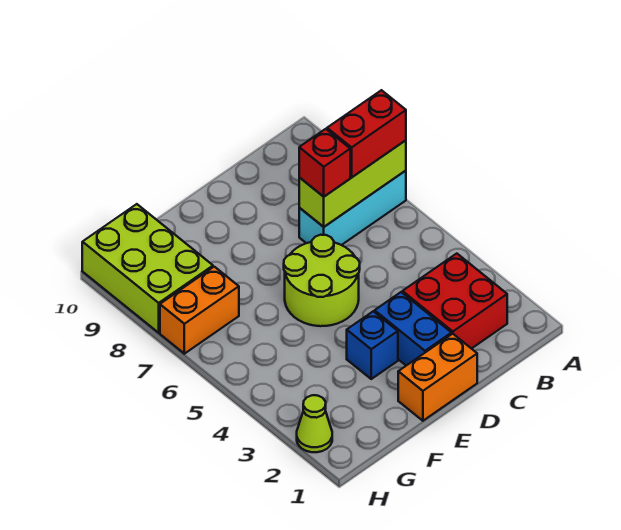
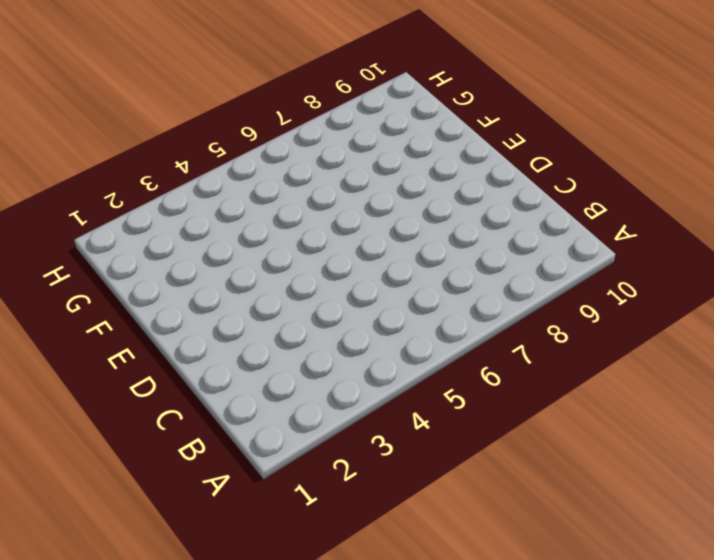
none -> cyan 1x3 brick [299,171,406,245]
none -> red 2x2 brick [402,254,507,349]
none -> orange 1x2 brick [398,334,477,421]

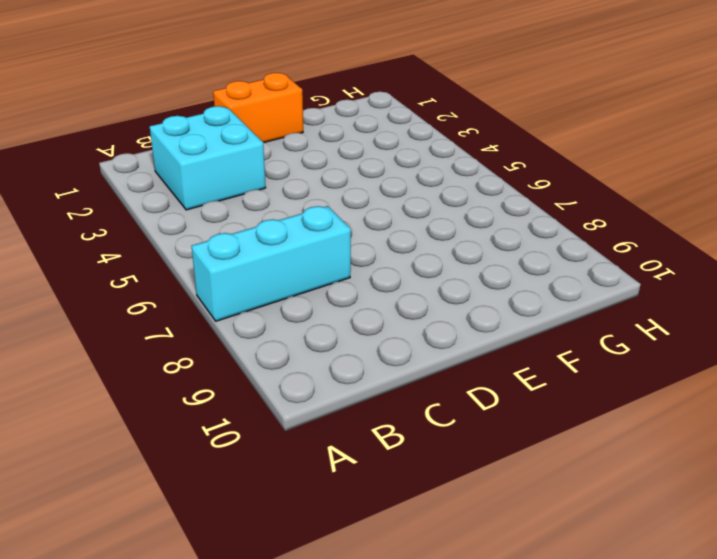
cyan 2x2 brick [150,106,266,210] -> red 2x2 brick [402,254,507,349]
none -> blue 1x2 brick [375,292,452,366]
none -> lime 2x2 round brick [284,235,360,326]
none -> blue 1x1 brick [347,311,398,379]

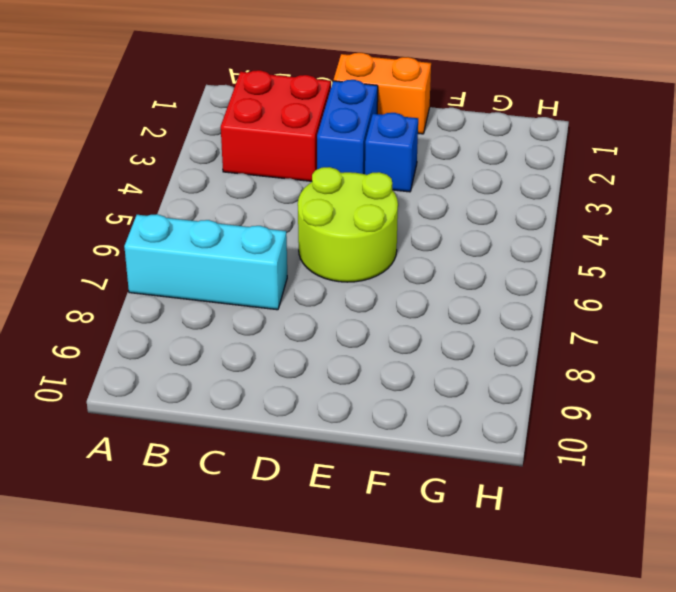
none -> orange 1x2 brick [160,267,239,354]
none -> lime 2x3 brick [82,204,213,333]
none -> lime 1x1 cone [297,395,332,452]

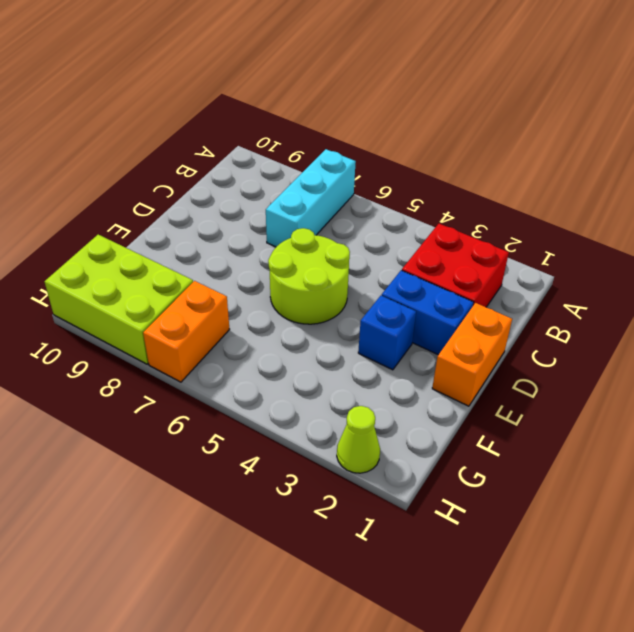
none -> lime 1x3 brick [299,140,406,227]
none -> red 1x2 brick [327,90,406,177]
none -> red 1x1 brick [299,129,350,197]

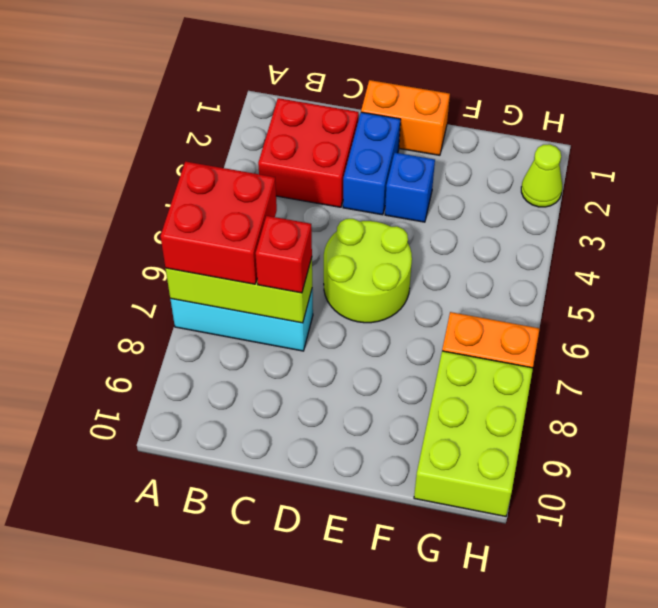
red 2x2 brick [160,161,277,284] -> red 1x2 brick [327,90,406,177]

